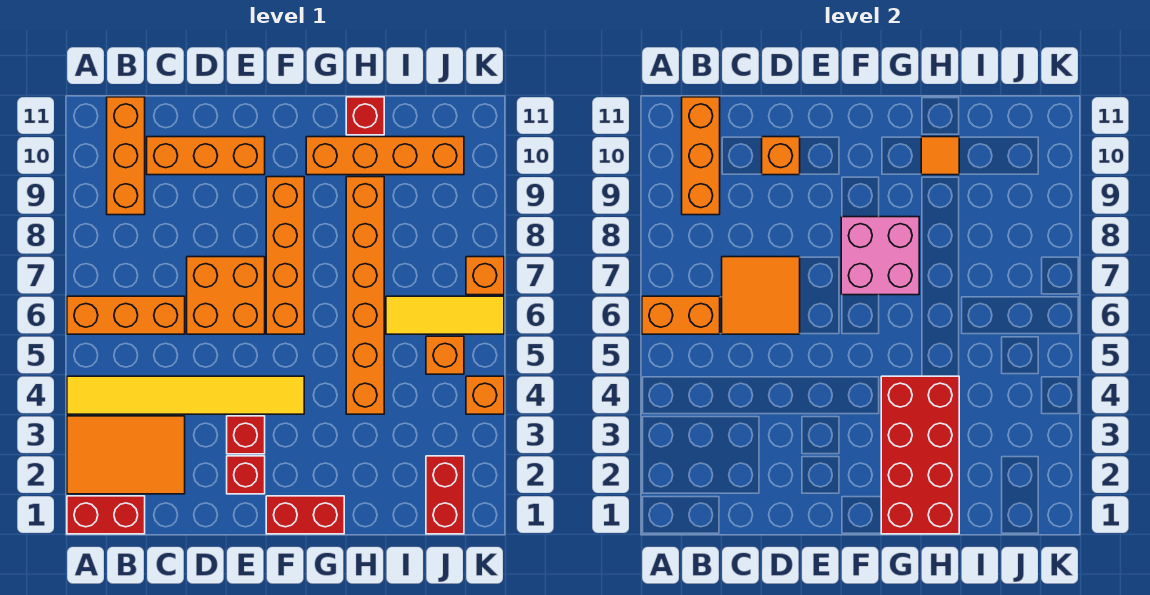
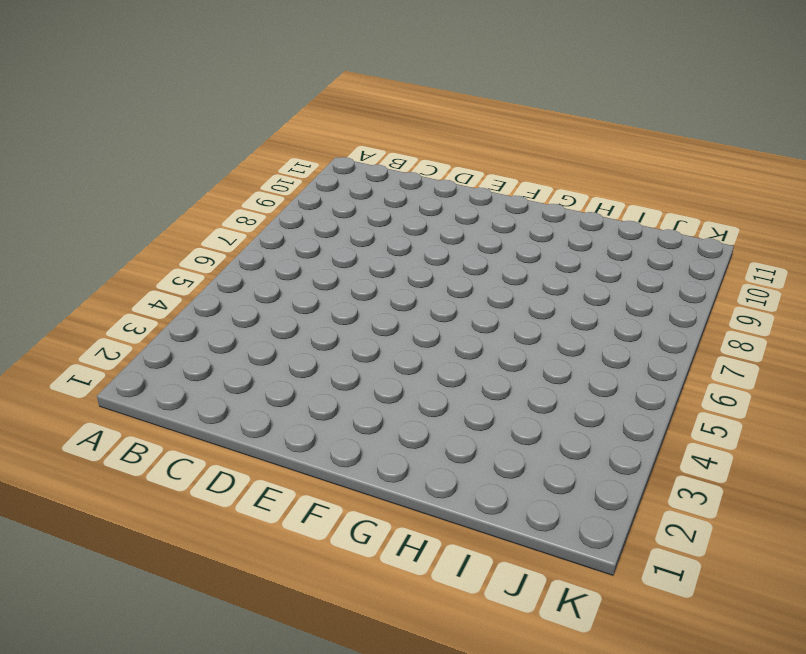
none -> red 1x2 brick [67,496,145,534]
none -> orange 2x3 tile [67,416,185,494]
none -> yellow 1x6 tile [67,376,304,414]

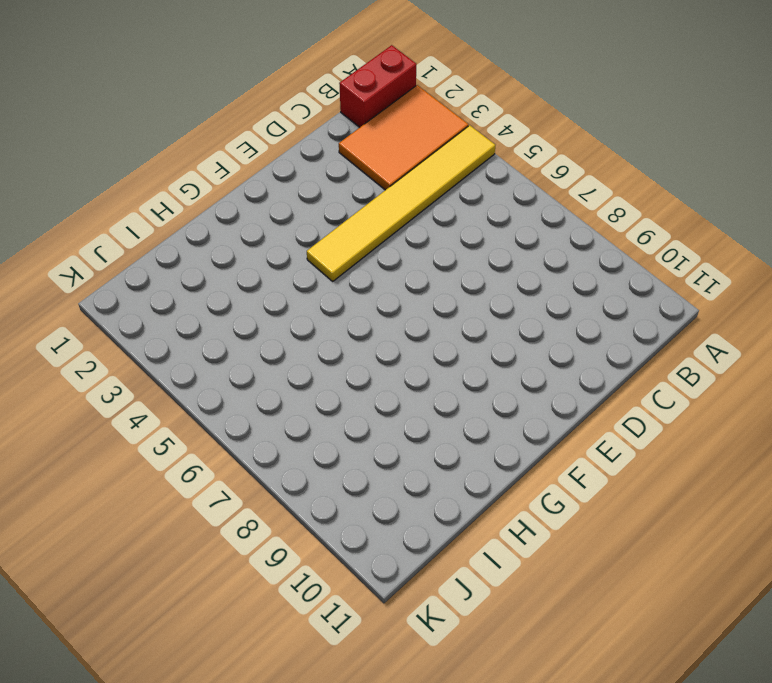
none -> orange 1x3 brick [67,296,185,334]
none -> orange 1x3 brick [107,97,145,215]
none -> orange 1x3 brick [147,137,265,175]

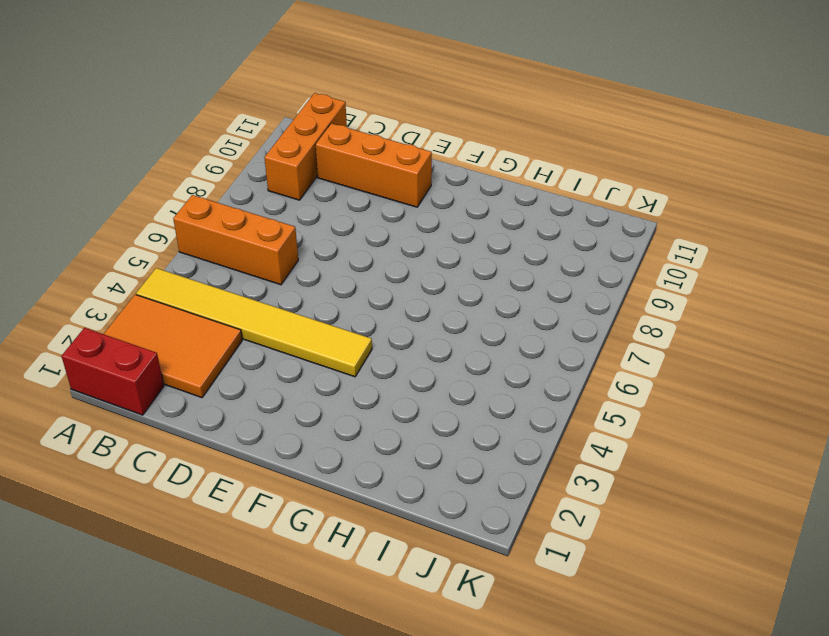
none -> orange 2x2 brick [187,257,265,334]
none -> red 1x1 brick [227,456,265,494]
none -> red 1x1 brick [227,416,265,454]

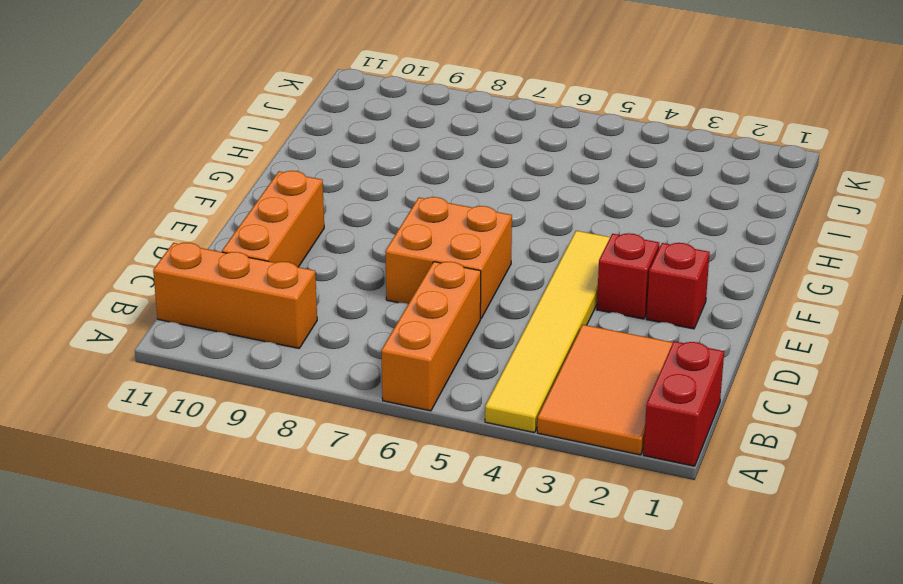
none -> red 1x2 brick [266,496,344,534]
none -> orange 1x4 brick [266,177,304,334]
none -> orange 1x4 brick [306,137,464,175]

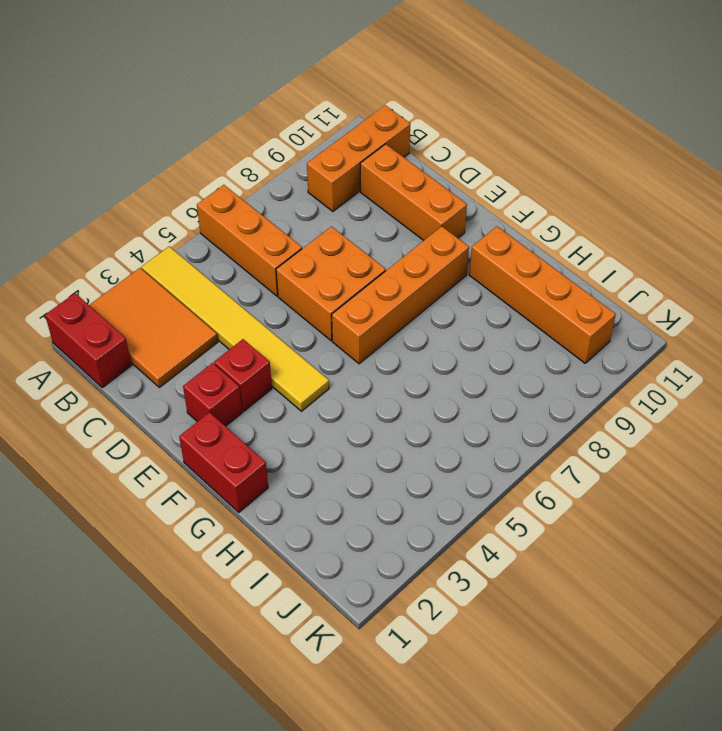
none -> orange 1x6 brick [346,177,384,414]
none -> red 1x1 brick [346,97,384,135]
none -> yellow 1x3 tile [386,296,504,334]

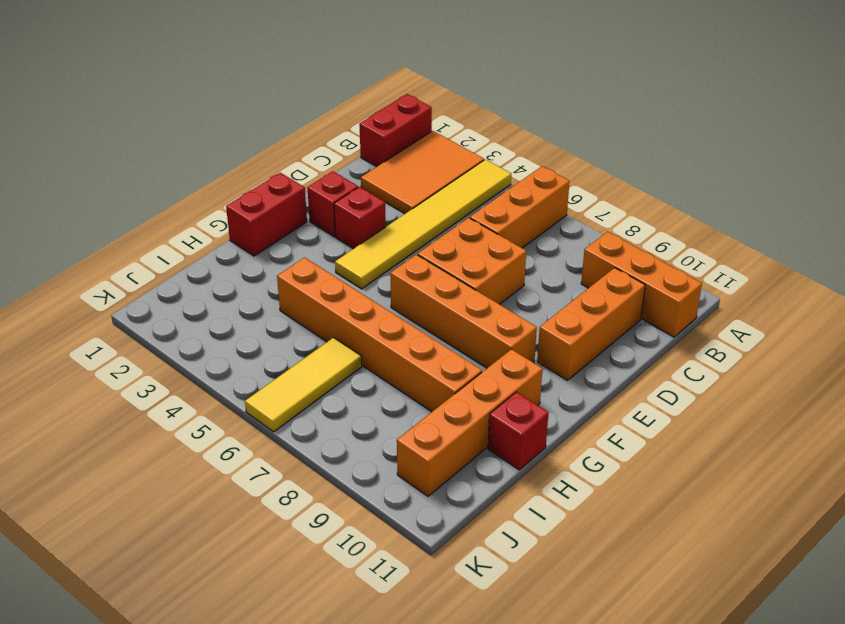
none -> red 1x2 brick [426,456,464,534]
none -> orange 1x1 brick [426,336,464,374]
none -> orange 1x1 brick [466,376,504,414]

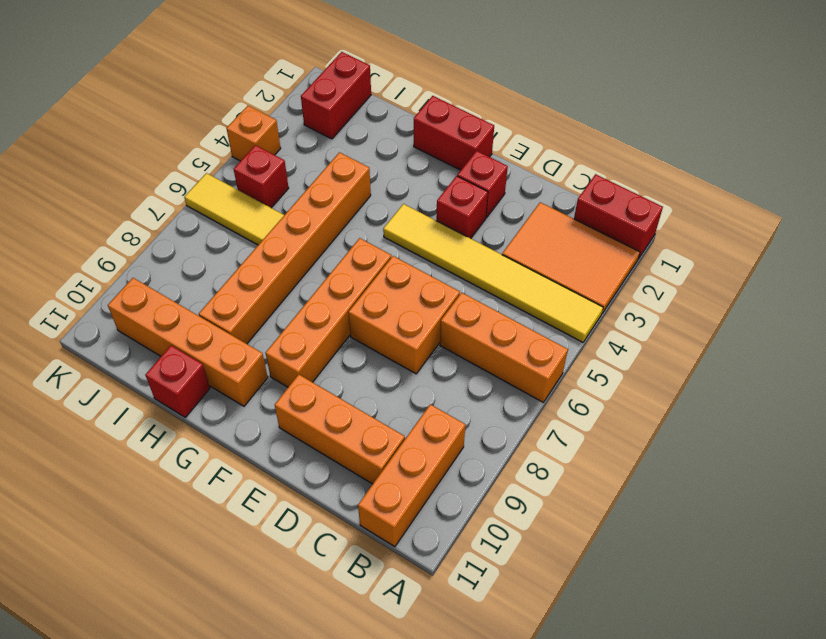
red 1x1 brick [234,145,289,208] -> orange 1x1 brick [426,336,464,374]
none -> orange 1x1 brick [466,257,504,295]
none -> orange 1x2 brick [642,296,720,334]
none -> orange 1x3 brick [682,97,720,215]

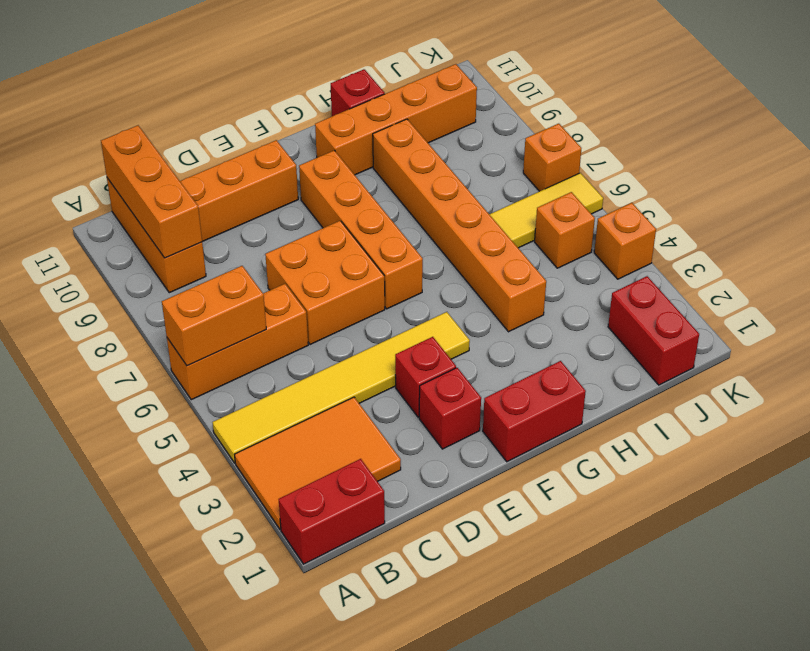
none -> orange 2x2 tile [722,257,800,334]
none -> orange 1x1 brick [762,137,800,175]
none -> pink 2x2 brick [841,217,919,295]

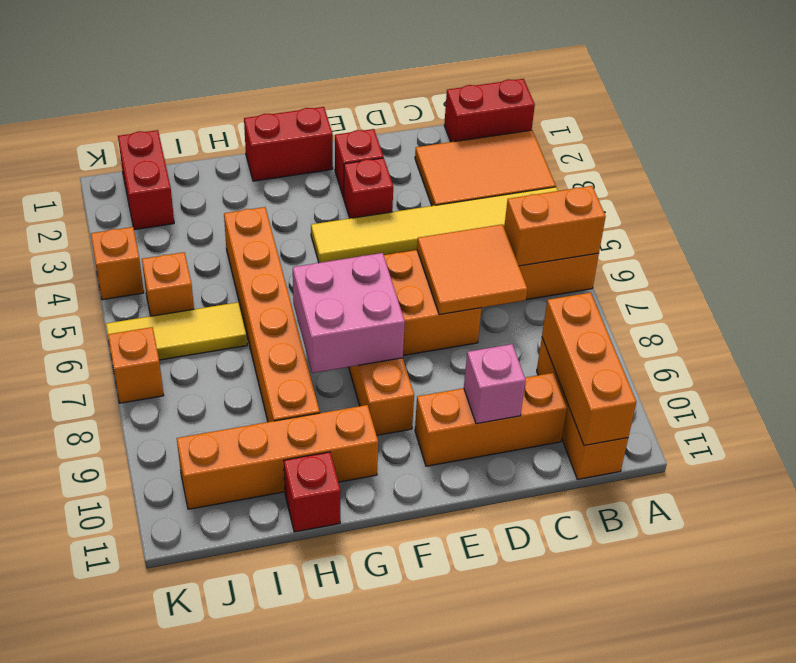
pink 1x1 brick [464,344,526,424] -> orange 1x1 brick [762,137,800,175]
none -> red 2x4 brick [881,376,959,534]
none -> orange 1x1 tile [921,137,959,175]

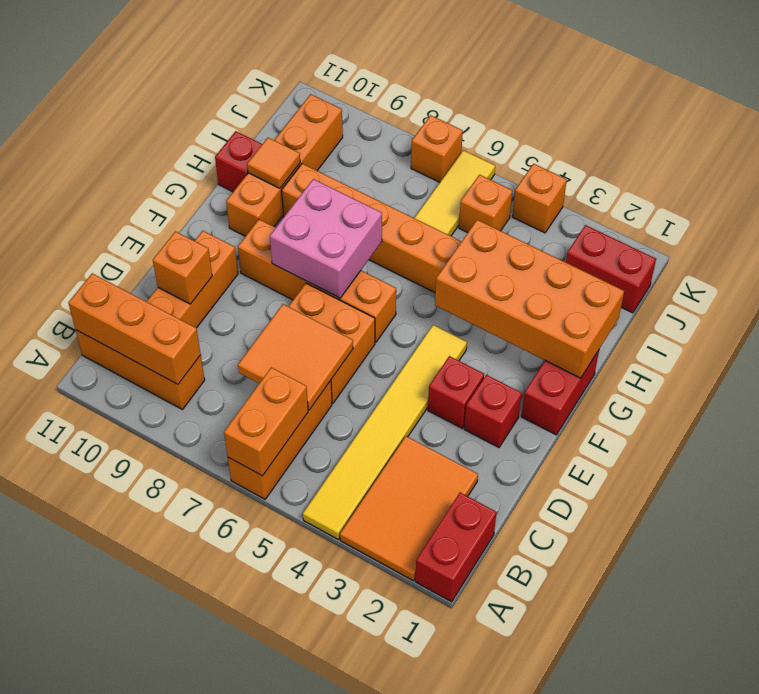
orange 2x4 brick [435,220,624,378] -> red 2x4 brick [881,376,959,534]

